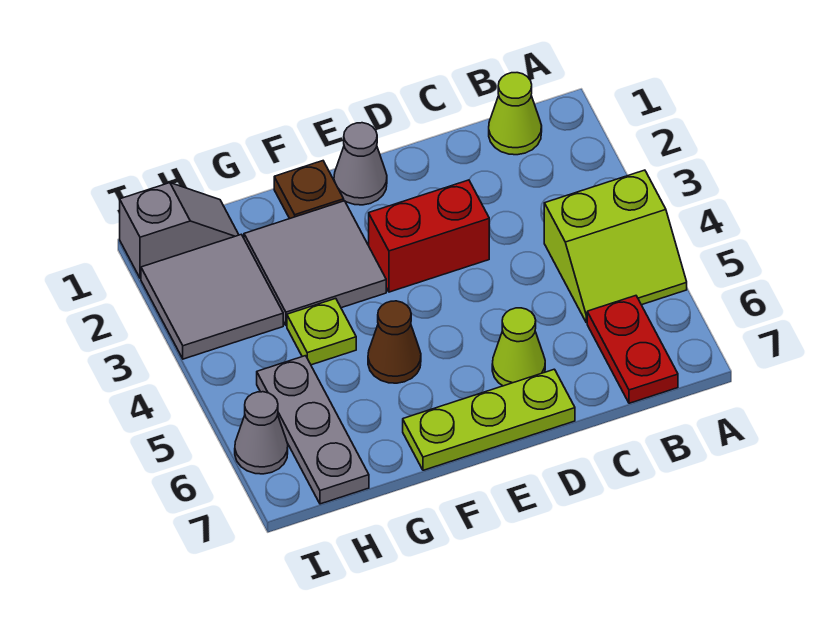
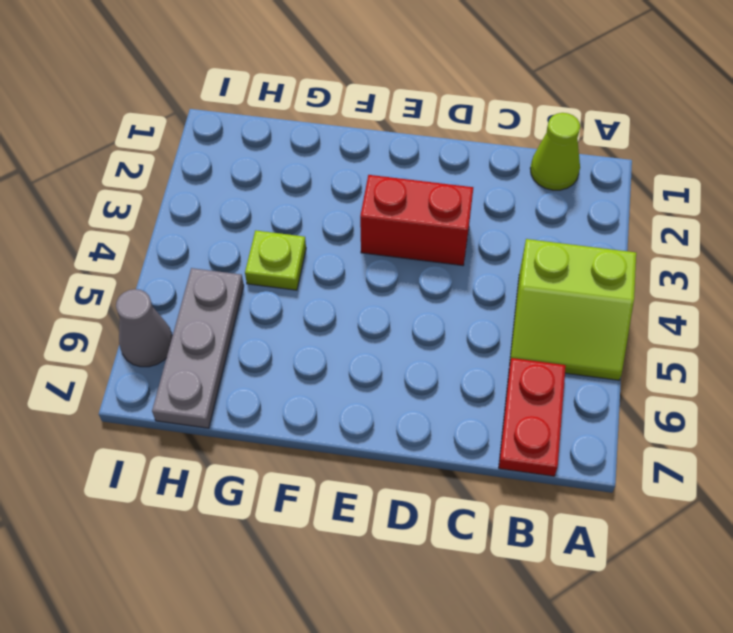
none -> lime 1x1 cone [492,308,545,386]
none -> lime 1x3 plate [403,369,575,470]
none -> grey 1x1 cone [334,123,387,205]

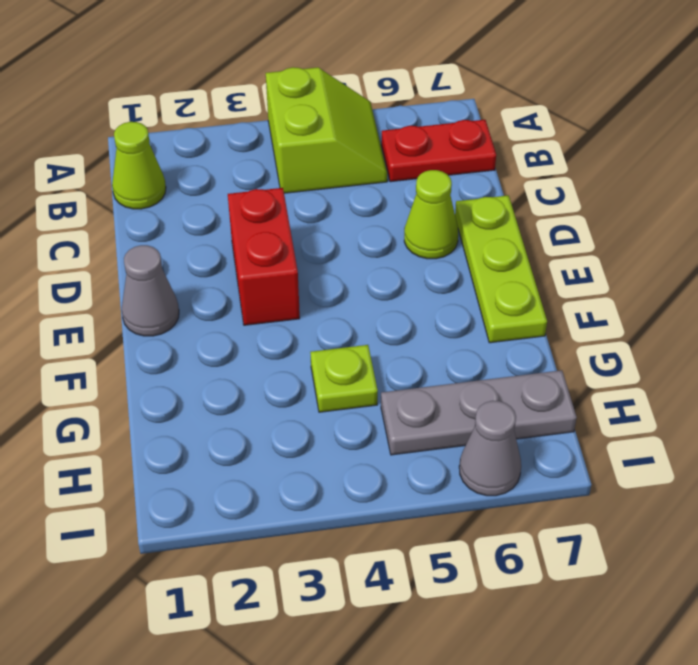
none -> brown 1x1 plate [274,161,344,219]
none -> grey 2x2 tile [244,201,386,326]
none -> brown 1x1 cone [368,301,421,383]

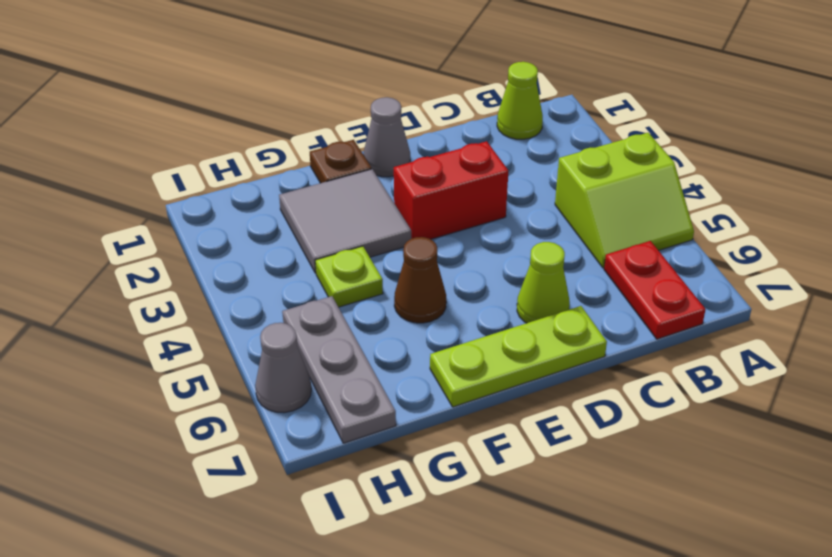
none -> grey 1x2 slope [120,183,239,278]
none -> grey 2x2 tile [141,234,283,359]

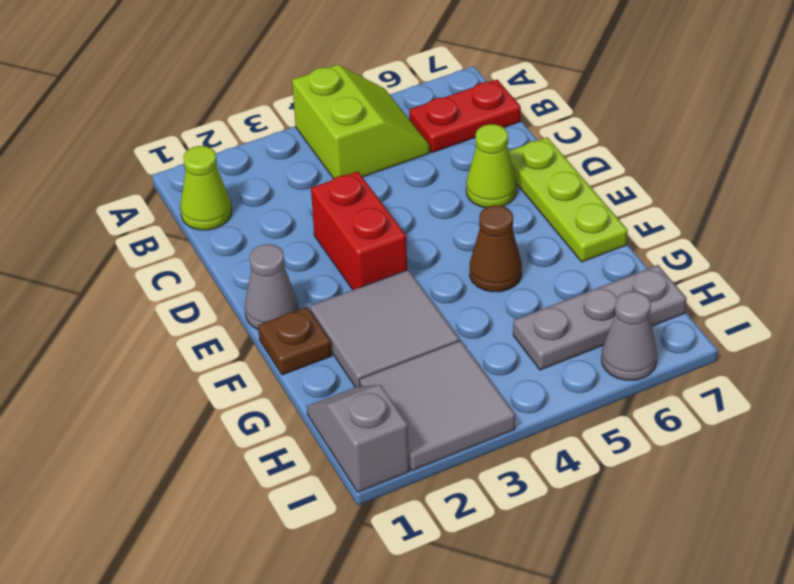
none -> lime 1x1 plate [287,298,356,365]

